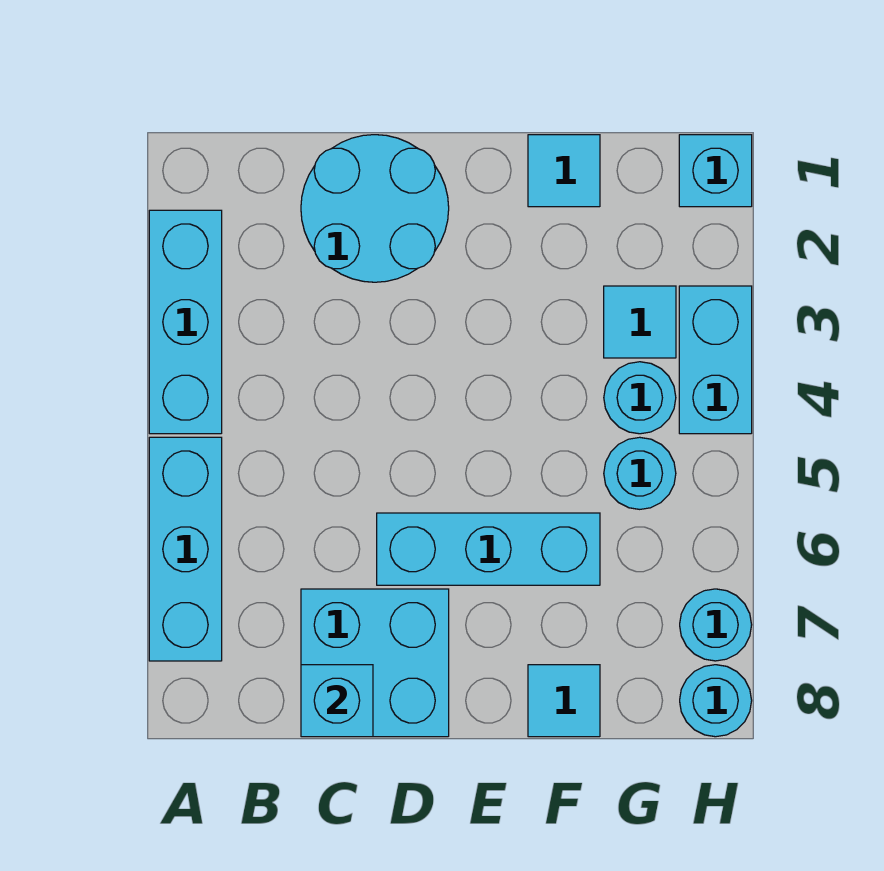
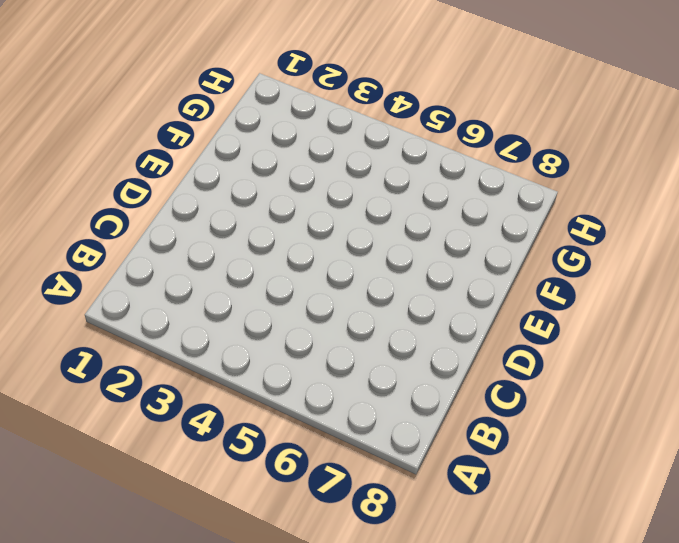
none -> cyan 1x3 brick [149,210,222,434]
none -> cyan 1x3 brick [149,437,222,661]
none -> cyan 2x2 round brick [301,135,449,282]

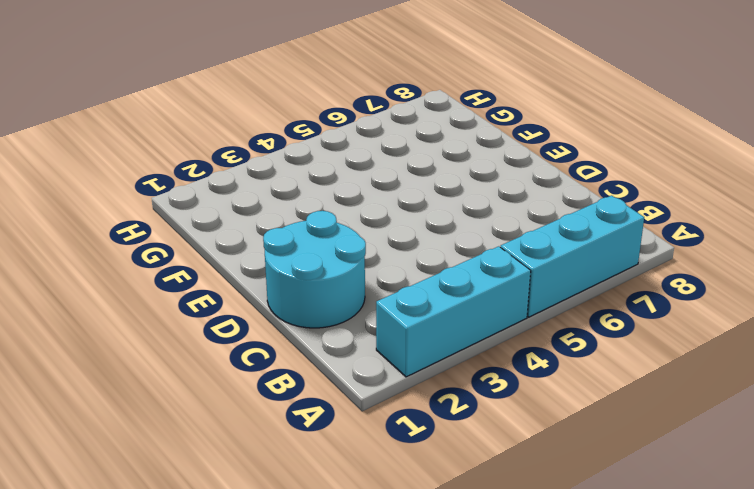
none -> cyan 2x2 brick [301,589,449,737]
none -> cyan 1x3 brick [377,513,600,585]
none -> cyan 1x1 tile [528,135,600,207]

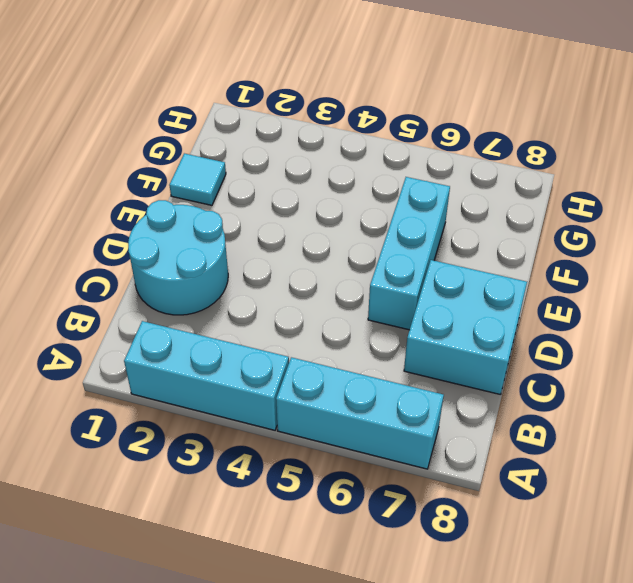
none -> cyan 1x1 tile [528,665,600,737]
none -> cyan 1x1 tile [604,286,676,358]
none -> cyan 1x1 round brick [604,362,676,434]

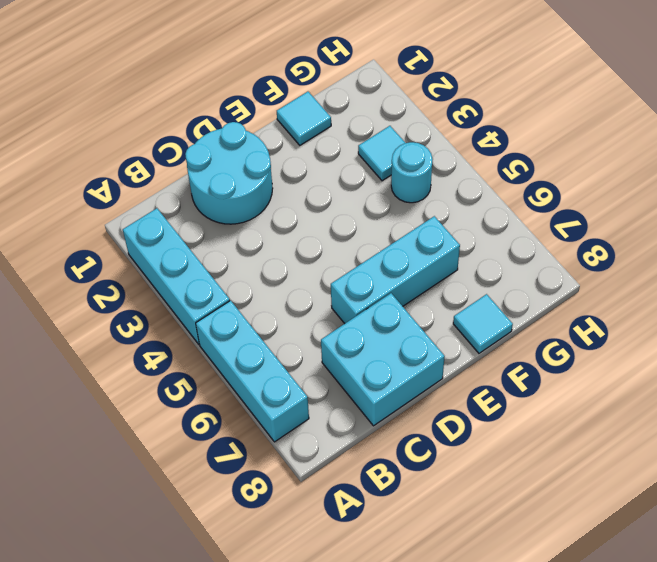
none -> cyan 1x1 round brick [604,437,676,509]
none -> cyan 1x1 brick [679,135,752,207]
none -> cyan 1x2 brick [679,286,752,434]

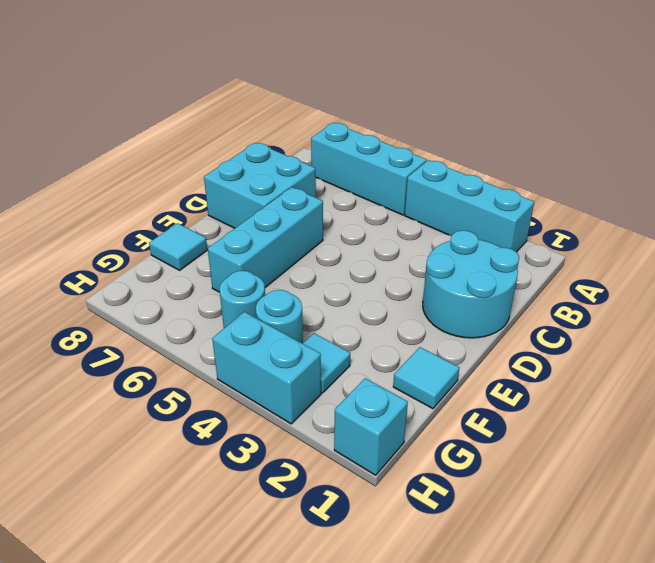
none -> cyan 1x1 round brick [680,589,752,661]
none -> cyan 1x1 round brick [680,665,752,737]
none -> cyan 1x1 brick [301,665,373,737]

